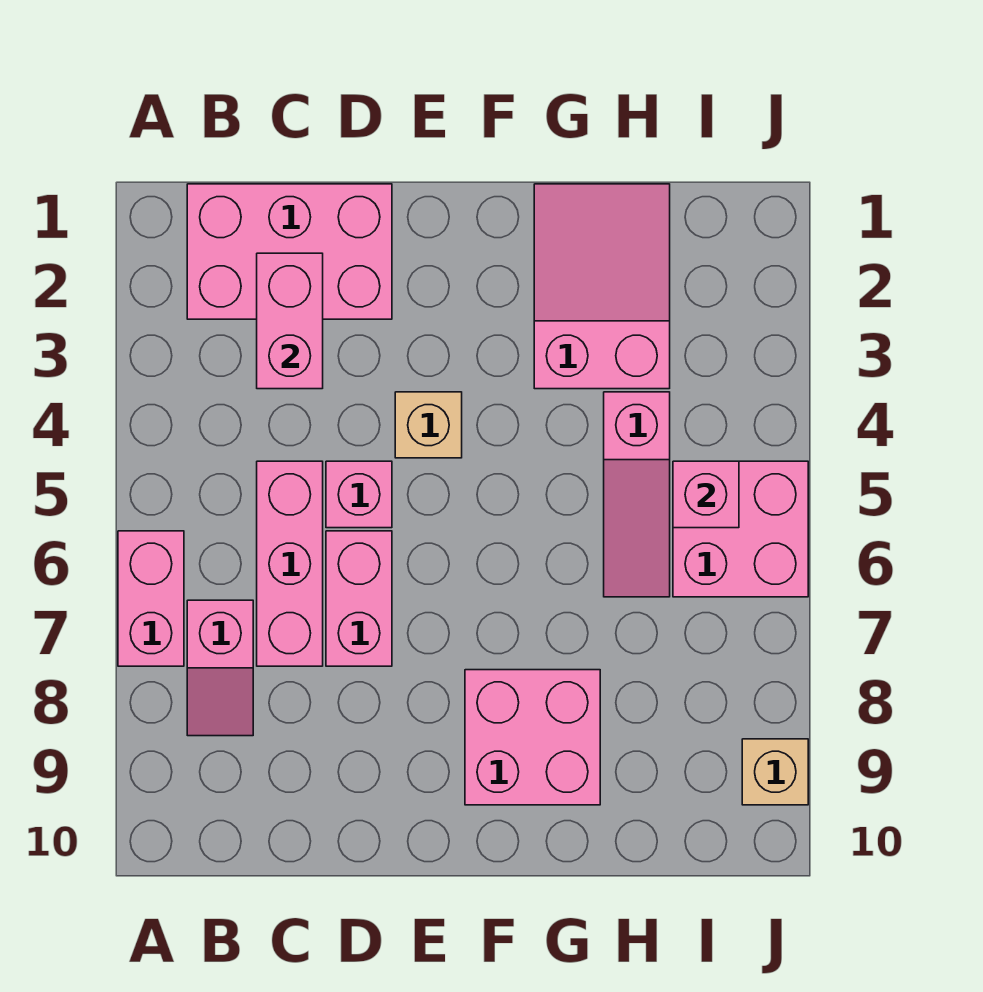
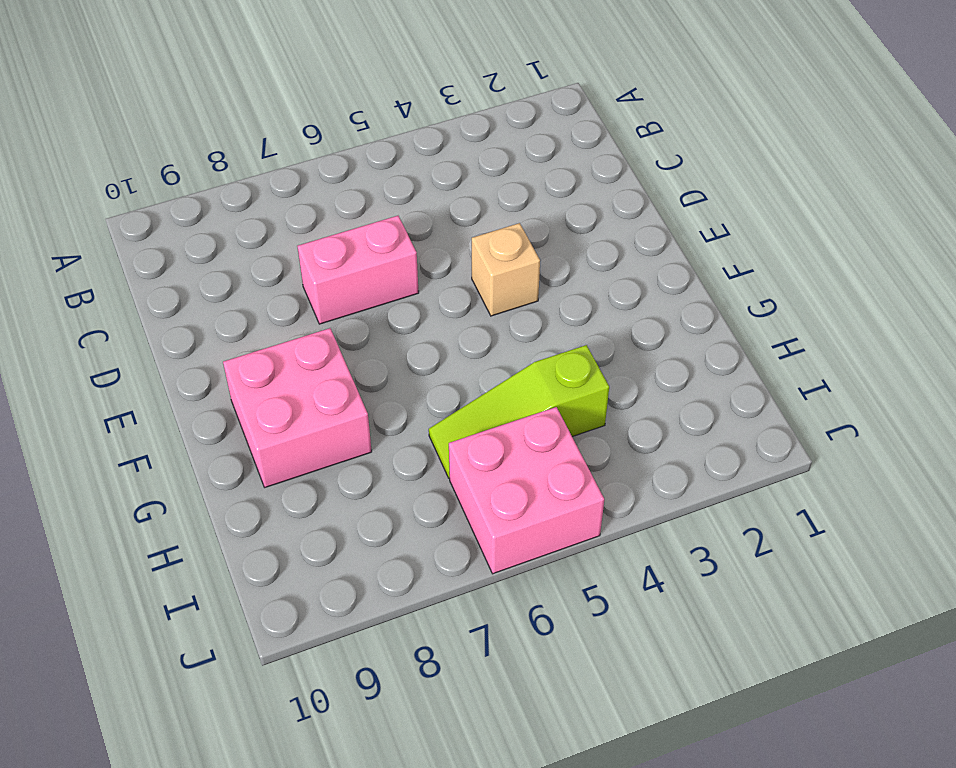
lime 1x3 slope [429,345,609,478] -> pink 1x3 slope [604,392,670,597]
none -> pink 1x2 brick [118,531,184,666]
none -> pink 2x3 brick [187,184,392,319]
none -> pink 1x2 slope [187,600,253,736]

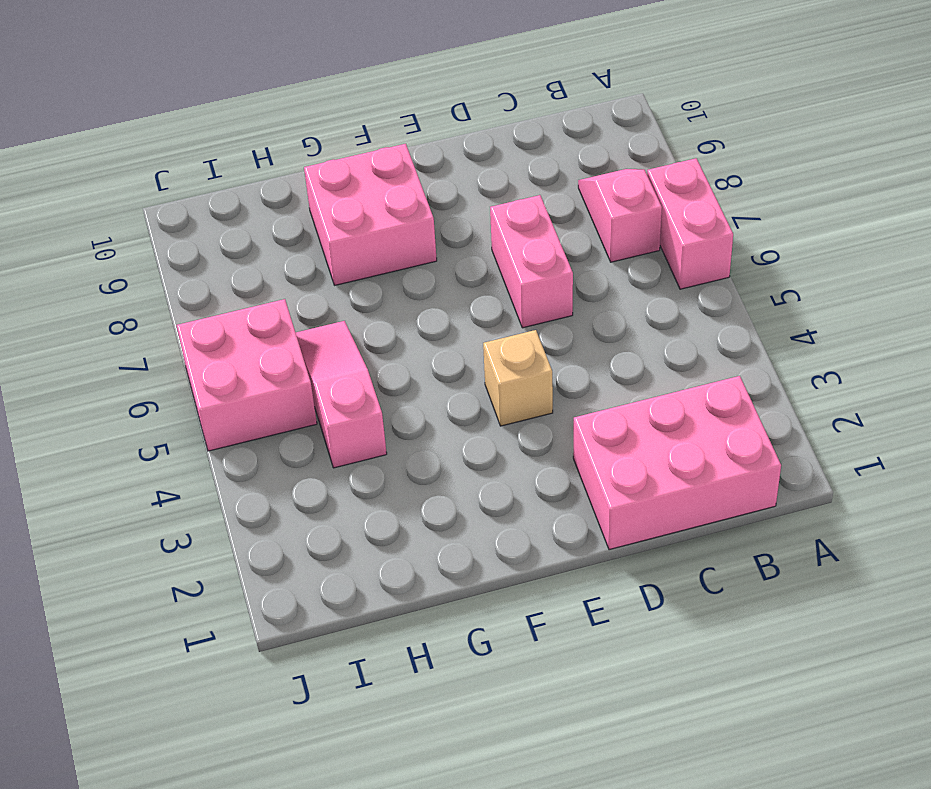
none -> pink 1x3 brick [257,461,323,666]
none -> pink 1x1 brick [326,461,392,528]
none -> pink 2x3 slope [534,184,670,389]

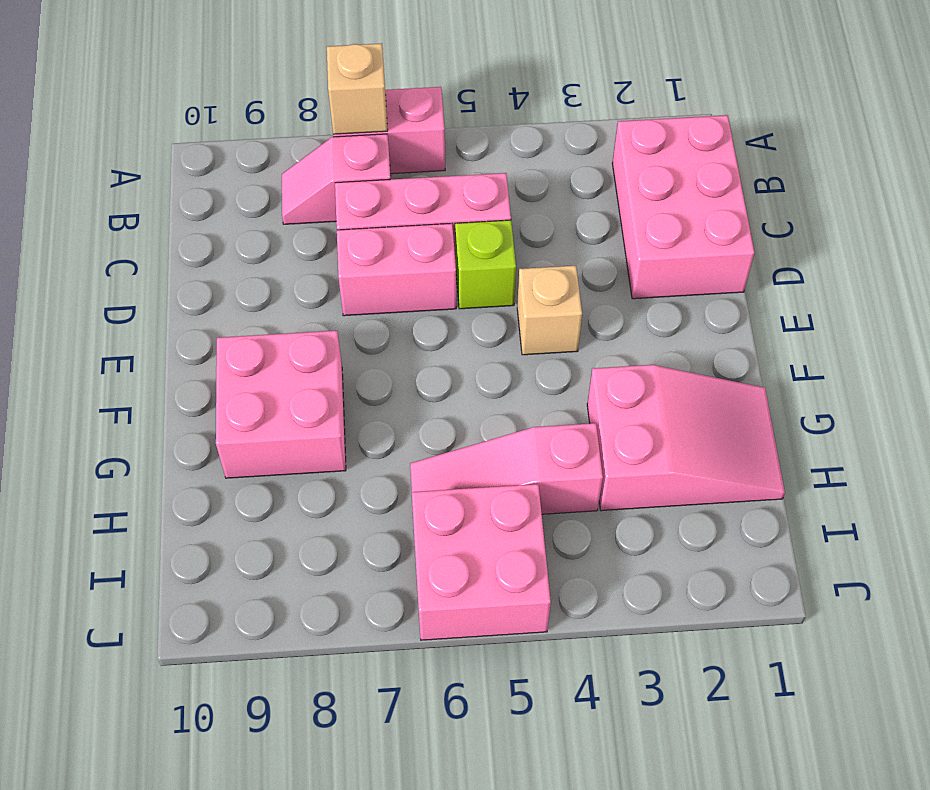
tan 1x1 brick [327,43,388,134] -> tan 1x1 brick moved to [742,739,808,805]
lime 1x1 brick [455,220,516,309] -> pink 1x1 brick [326,461,392,528]
none -> pink 1x2 brick [257,253,323,389]
none -> pink 1x1 brick [673,461,739,528]

